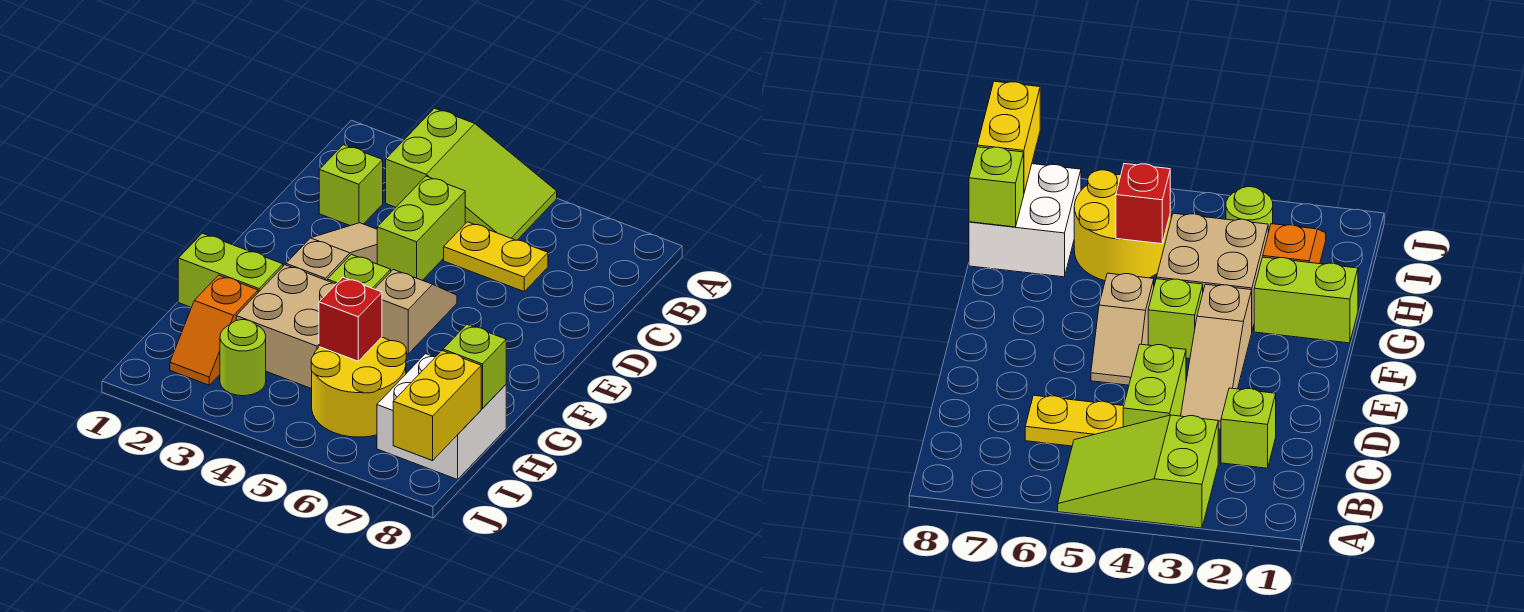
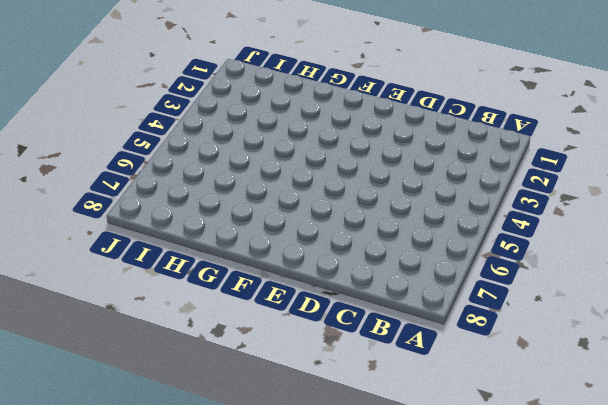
none -> lime 2x3 slope [386,108,557,240]
none -> lime 1x1 brick [319,145,383,226]
none -> lime 1x2 brick [377,176,465,280]

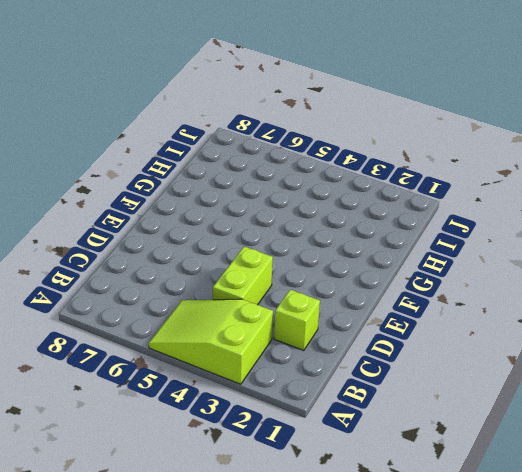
none -> yellow 1x2 plate [444,222,548,291]
none -> tan 1x3 slope [286,223,377,280]
none -> tan 1x2 slope [375,270,457,354]

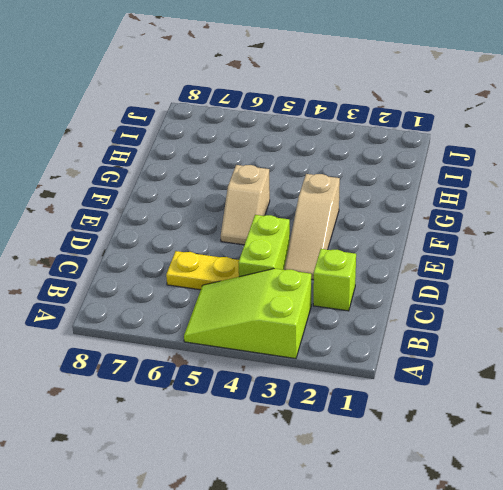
none -> lime 1x1 brick [327,254,391,289]
none -> lime 1x2 brick [178,233,283,307]
none -> tan 2x2 brick [236,265,337,389]

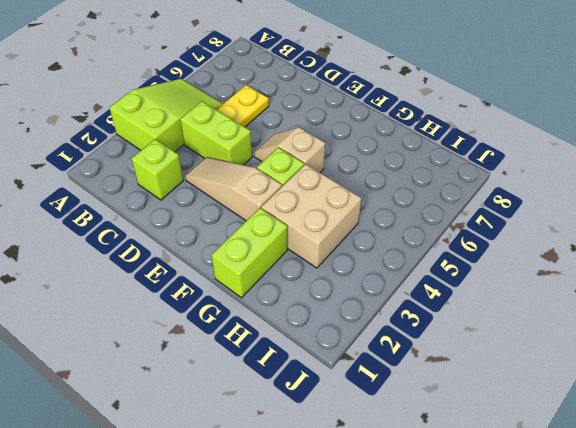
none -> orange 1x2 slope [170,275,258,385]
none -> yellow 2x2 round brick [311,337,406,437]
none -> white 2x2 brick [377,354,506,480]

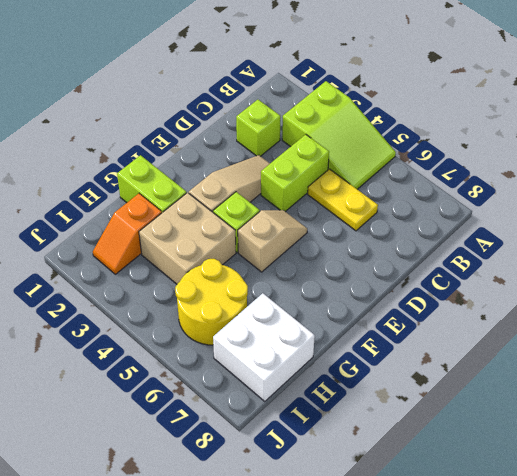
none -> lime 1x1 round brick [220,320,266,396]
none -> red 1x1 brick [319,277,382,361]
none -> lime 1x1 brick [443,325,506,408]

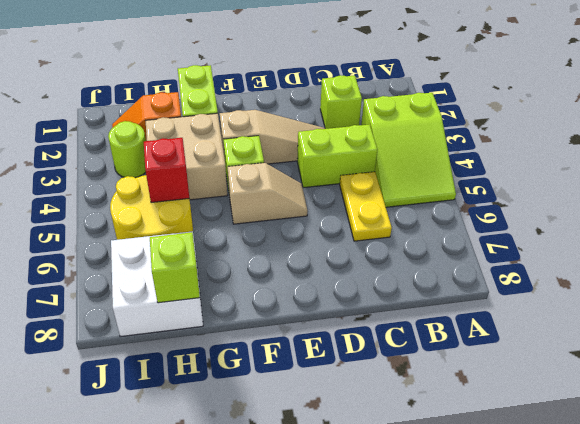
none -> yellow 1x2 brick [393,351,481,461]

